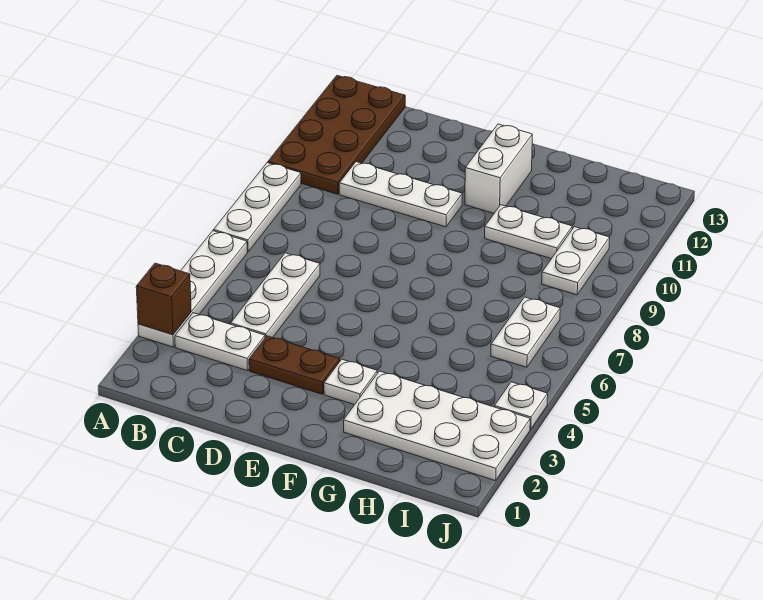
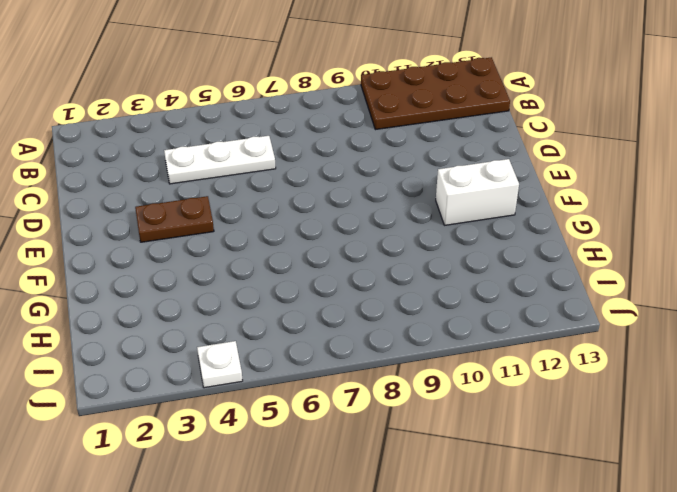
brown 1x2 plate [135,196,214,242] -> brown 1x2 plate turned to [249,336,340,394]
none -> white 1x4 plate [138,231,247,347]
none -> white 1x3 plate [214,163,301,252]
none -> white 1x2 plate [175,313,265,371]

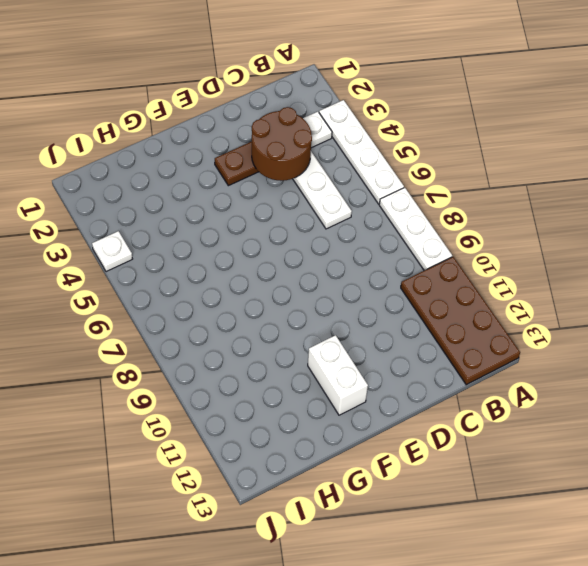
brown 2x2 round brick [251,107,312,181] -> none
none -> white 1x3 plate [339,162,462,227]
none -> white 1x1 plate [324,359,377,405]
none -> white 2x4 plate [344,371,530,481]

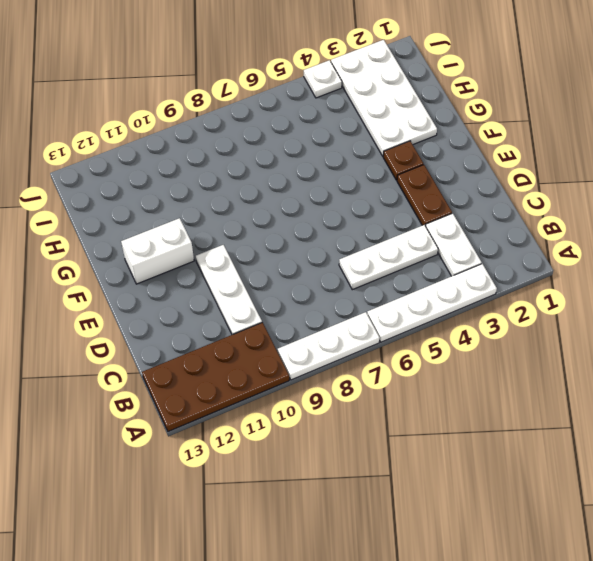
brown 1x1 plate [383,141,423,180] -> white 1x1 plate [324,359,377,405]
none -> white 1x2 plate [485,205,572,259]
none -> white 1x2 plate [491,297,560,367]
none -> white 1x2 plate [542,227,610,295]

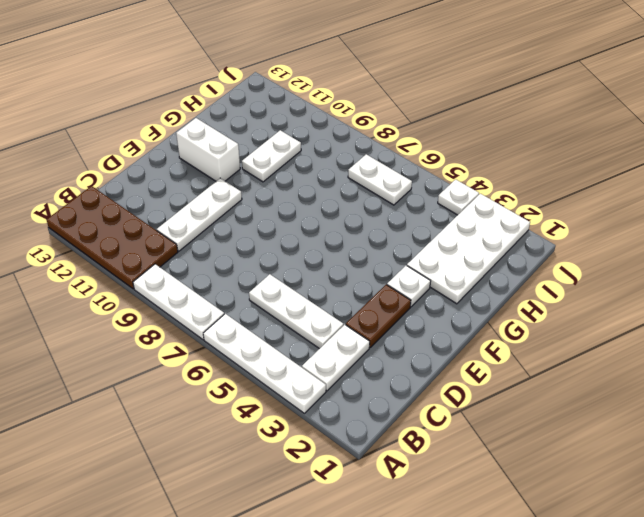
none -> white 1x2 plate [542,227,610,295]
none -> brown 1x1 brick [136,263,191,335]

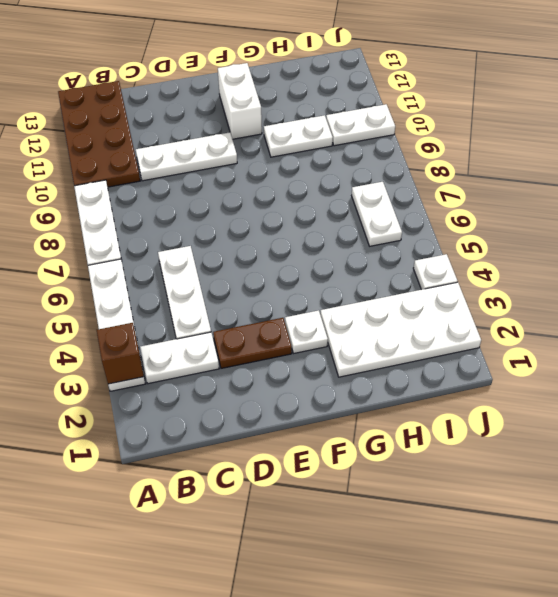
white 1x2 plate [326,104,395,146] -> white 1x2 plate turned to [542,227,610,295]

